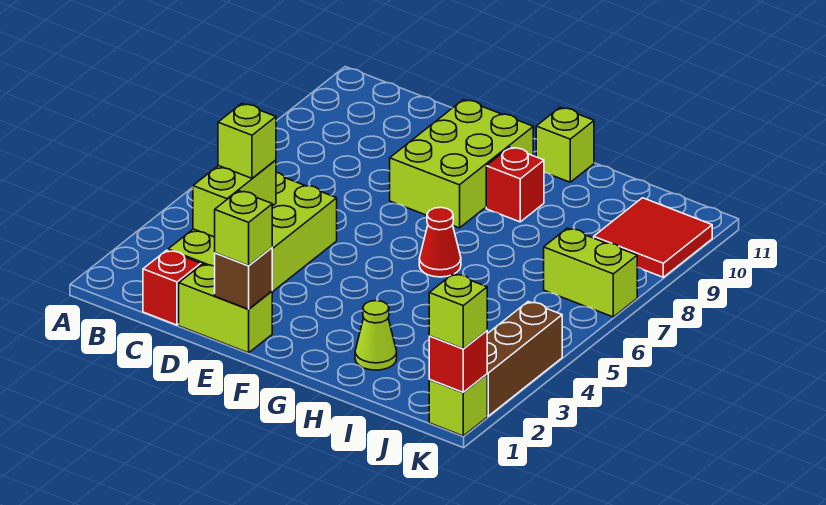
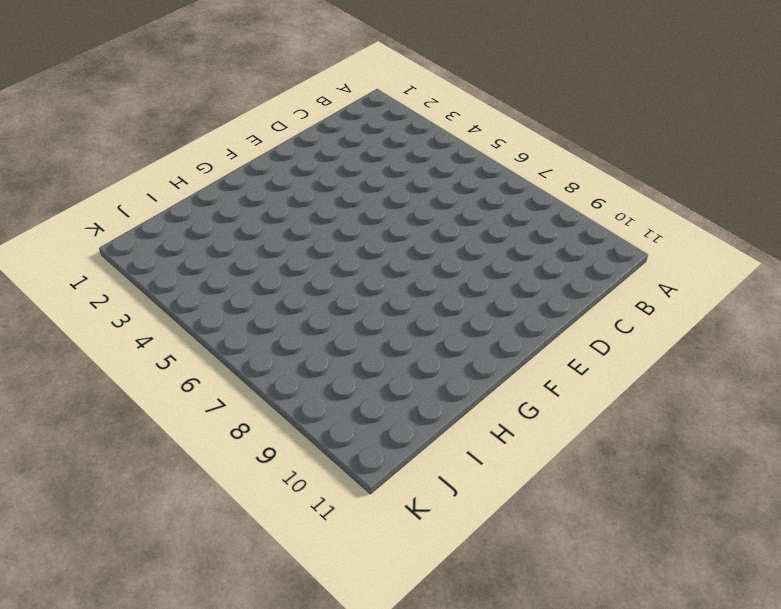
none -> red 1x1 brick [143,250,201,325]
none -> lime 2x4 brick [168,173,337,292]
none -> lime 1x2 brick [179,264,272,353]

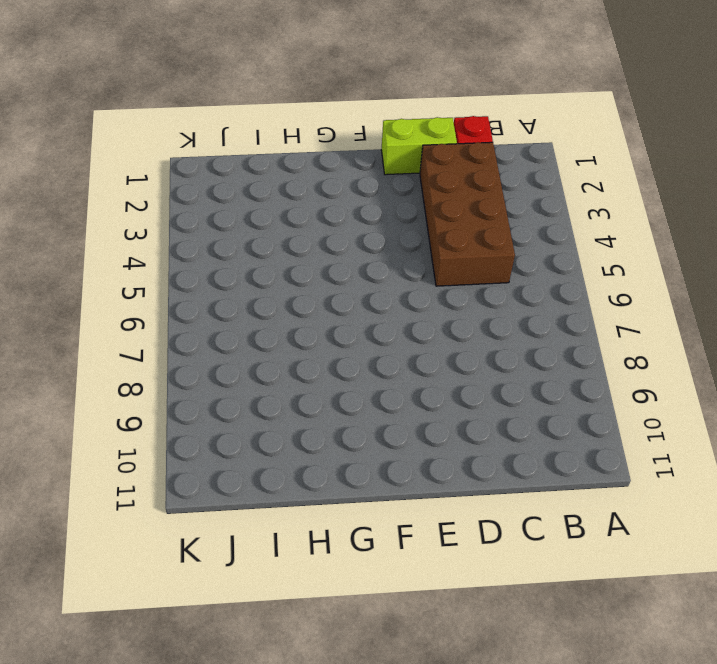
brown 2x4 brick [420,142,515,286] -> lime 2x4 brick [168,173,337,292]
none -> lime 2x3 brick [390,99,533,228]
none -> red 1x1 cone [419,207,461,277]
none -> red 1x1 brick [486,147,544,222]

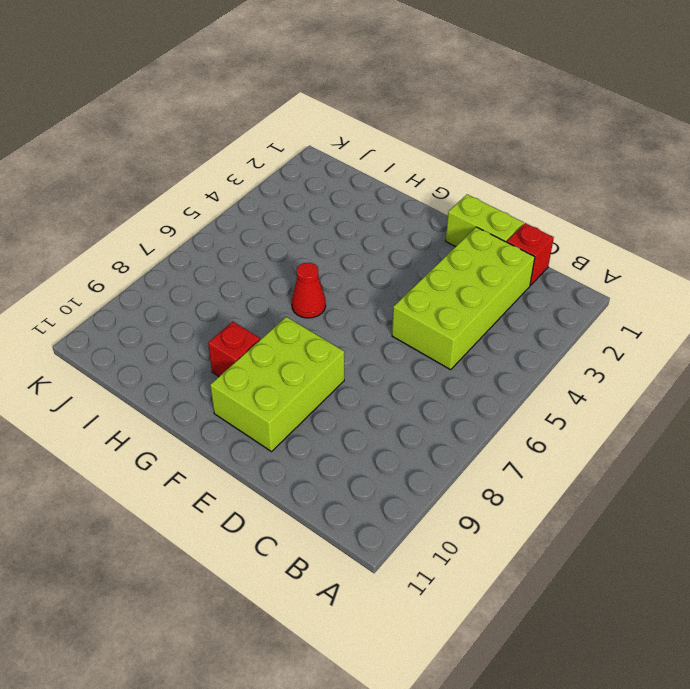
none -> lime 1x1 brick [536,107,594,182]
none -> lime 1x1 cone [355,301,397,370]
none -> lime 1x2 brick [544,228,637,317]

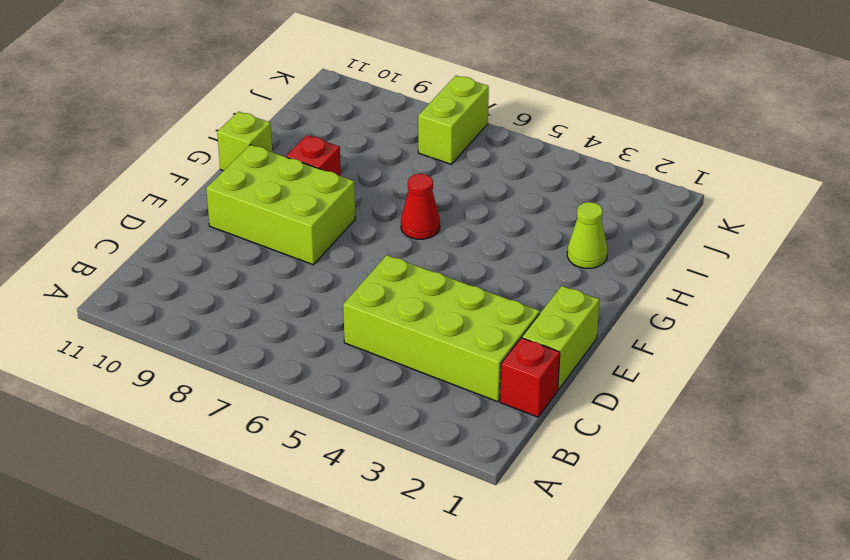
none -> red 2x2 tile [594,198,712,277]
none -> lime 1x1 brick [429,374,487,436]
none -> brown 1x3 brick [487,302,562,416]

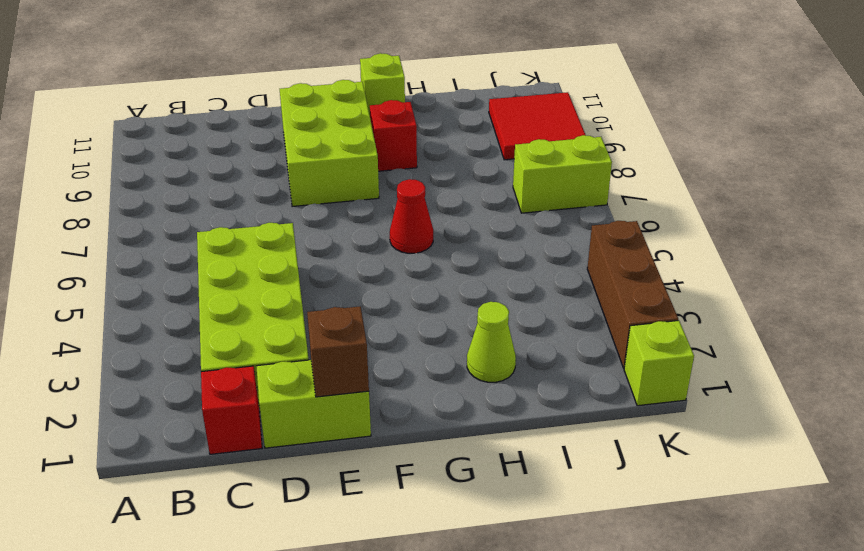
none -> lime 1x2 brick [193,160,276,237]
none -> red 1x1 brick [429,331,487,392]
none -> lime 1x1 brick [218,104,276,178]

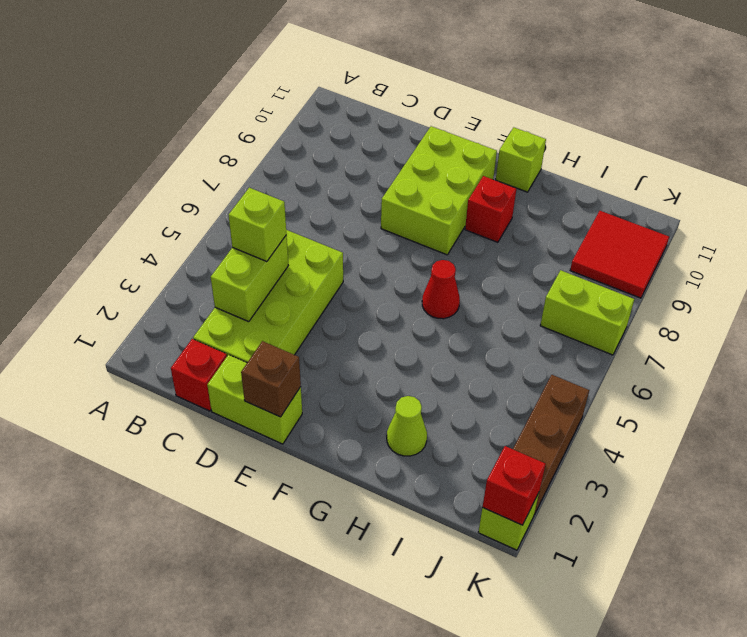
none -> lime 1x1 brick [215,191,272,266]
none -> lime 1x1 brick [429,274,487,349]

